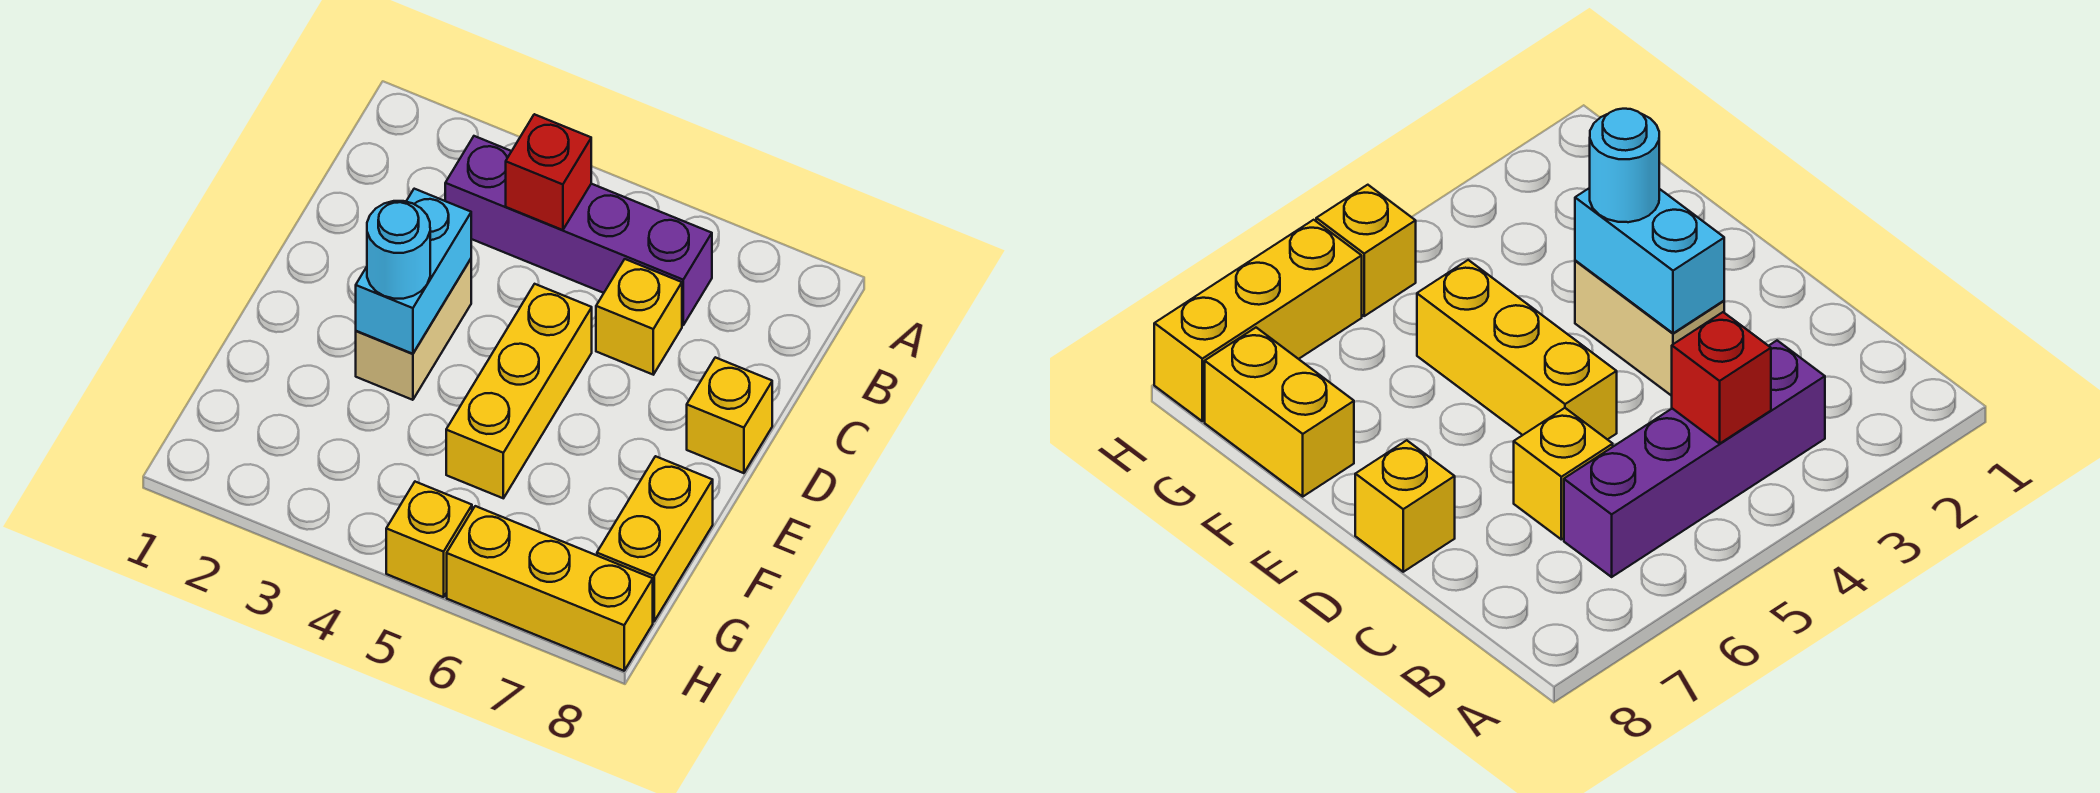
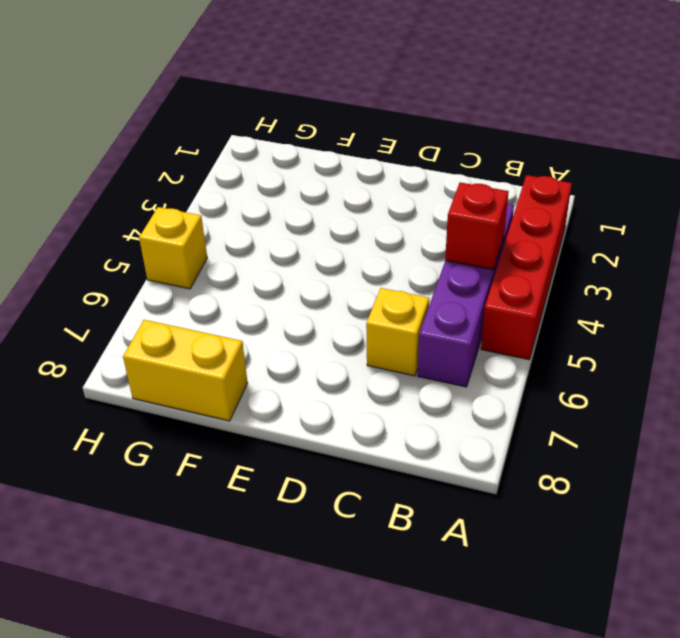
red 1x4 brick [481,175,572,360] -> none
none -> tan 1x2 brick [356,259,471,400]
none -> yellow 1x3 brick [446,284,592,498]

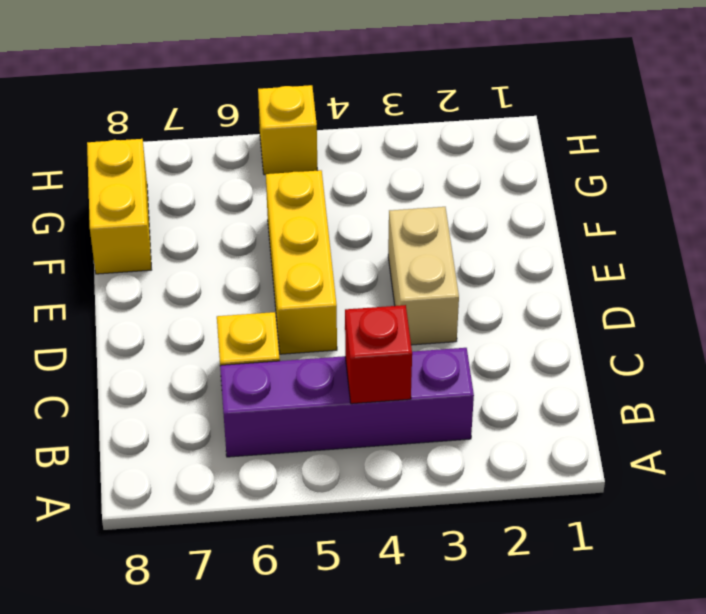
none -> yellow 1x1 brick [687,357,772,473]
none -> yellow 1x3 brick [447,506,653,671]

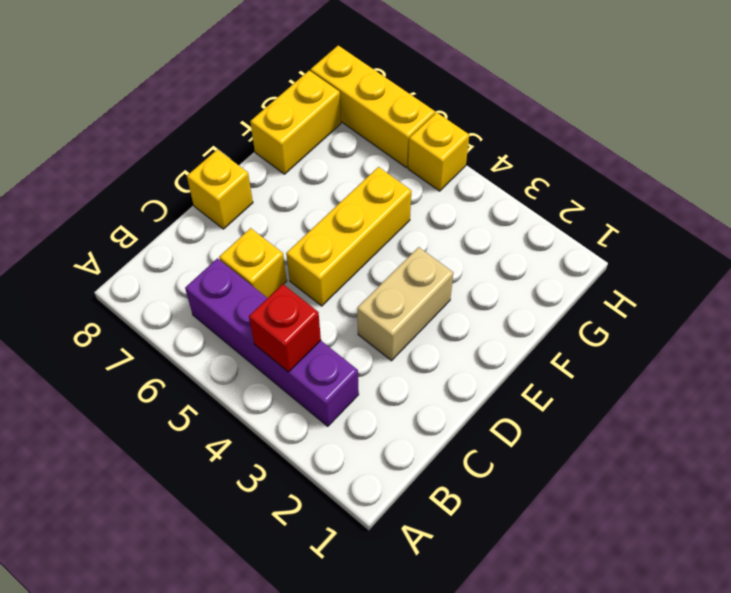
none -> cyan 1x2 brick [356,189,471,354]
none -> cyan 1x1 round brick [367,201,430,299]

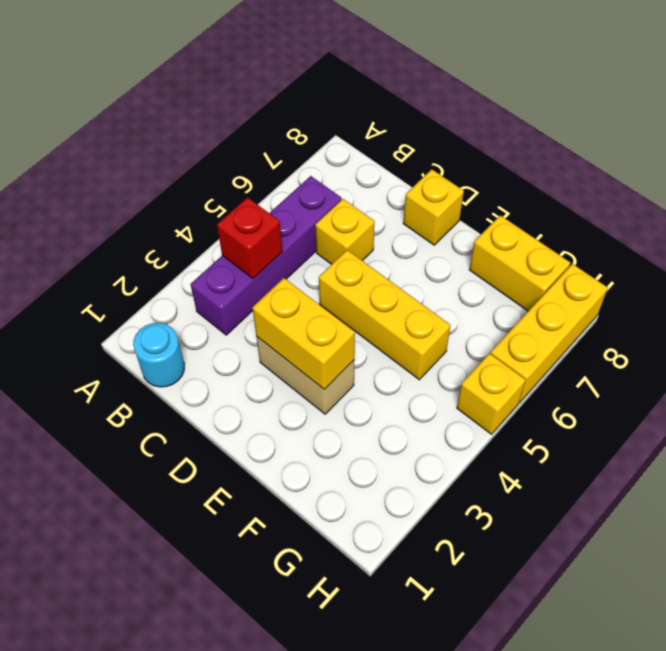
cyan 1x1 round brick [133,323,184,387] -> cyan 1x1 round brick moved to [367,201,430,299]
yellow 1x2 brick [253,278,355,390] -> cyan 1x2 brick [356,189,471,354]

